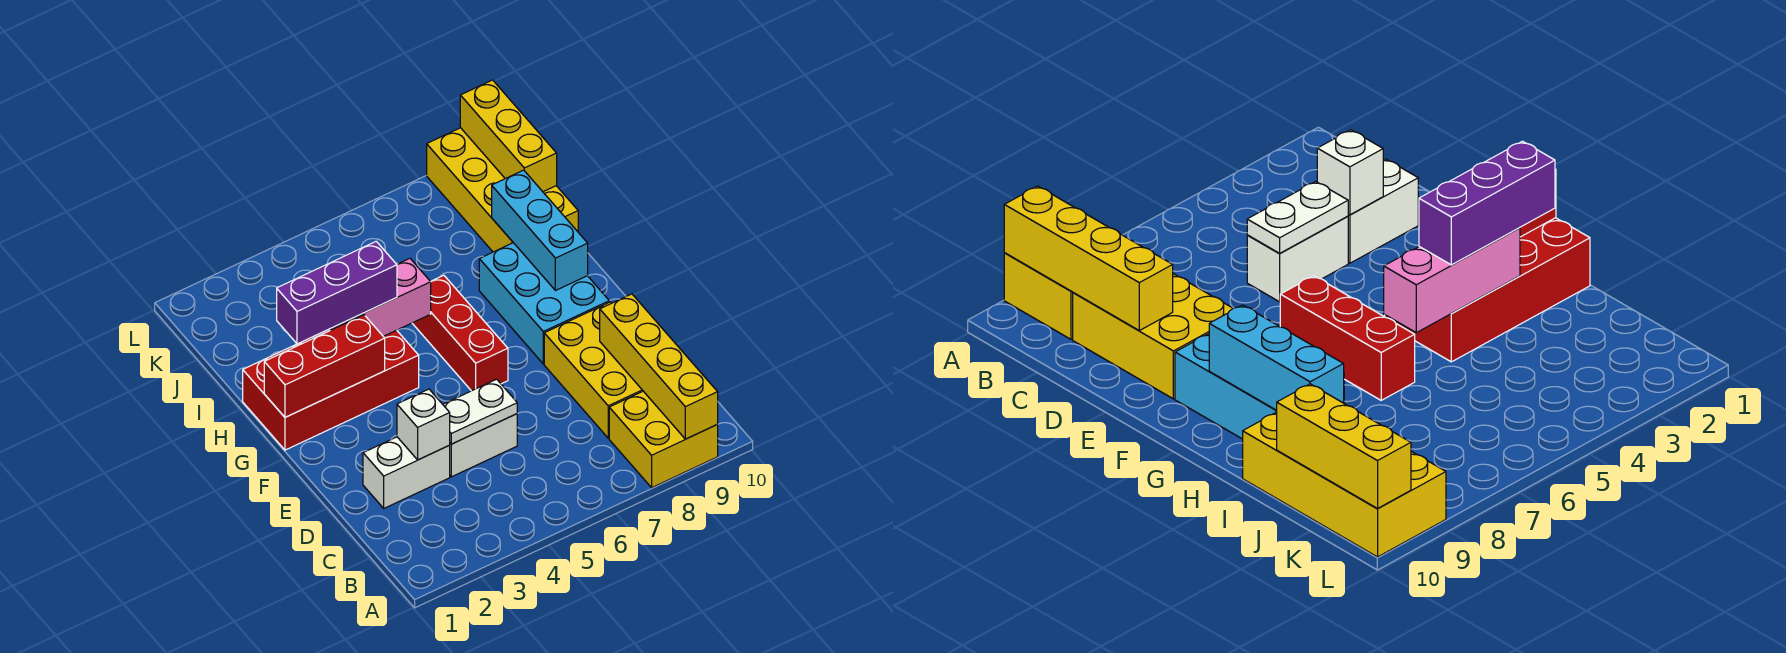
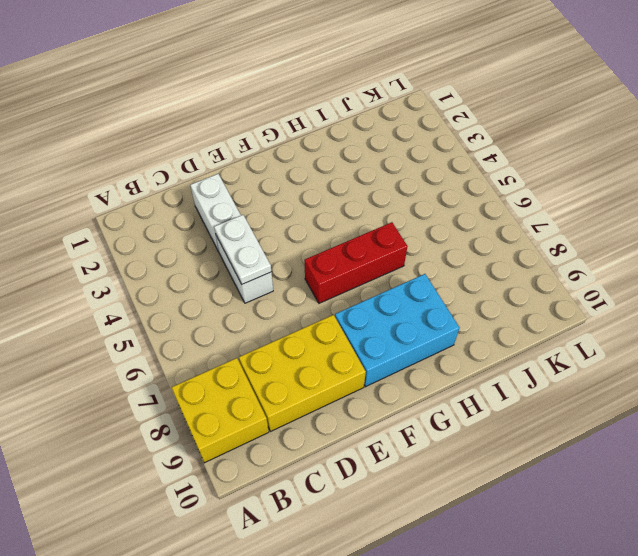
none -> red 2x4 brick [243,330,419,450]
none -> yellow 2x4 brick [427,128,578,252]
none -> yellow 1x4 brick [600,294,718,439]

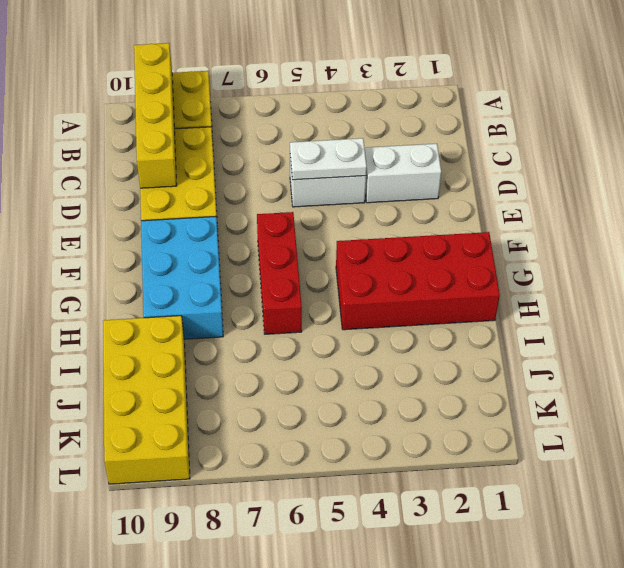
none -> white 1x1 brick [397,389,450,460]
none -> red 1x3 brick [264,315,385,417]
none -> cyan 1x3 brick [492,170,588,291]

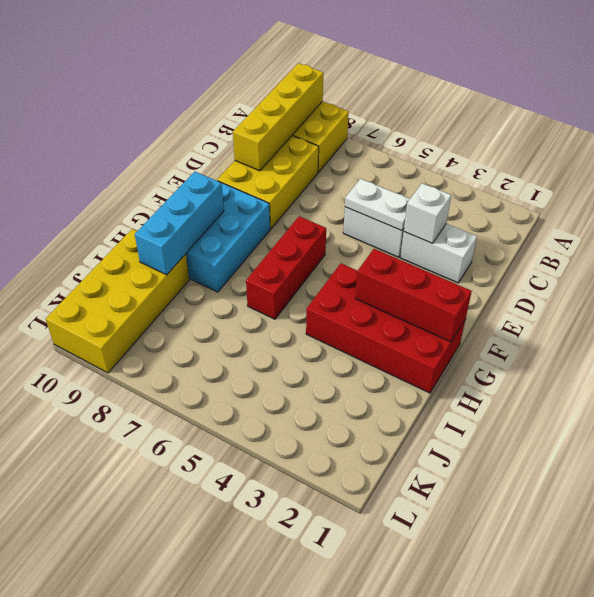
none -> pink 1x3 brick [311,259,431,339]
none -> yellow 1x3 brick [460,80,557,192]
none -> purple 1x3 brick [277,241,397,344]

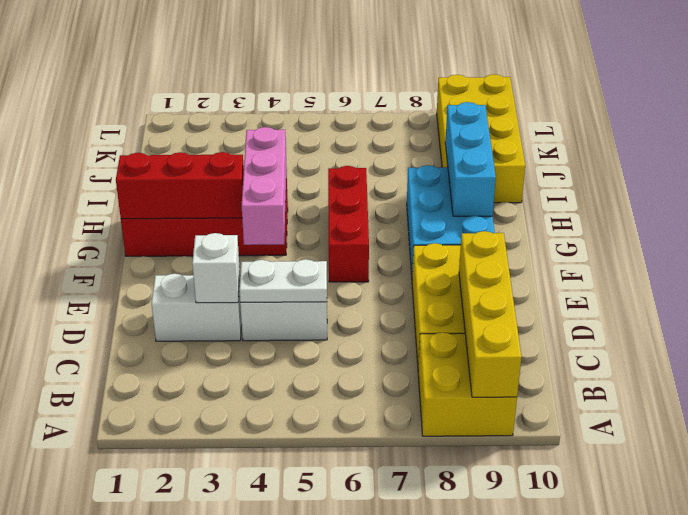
pink 1x3 brick [242,127,286,245] -> pink 1x3 brick turned to [311,259,431,339]
none -> yellow 1x3 brick [460,80,557,192]
none -> purple 1x3 brick [277,241,397,344]

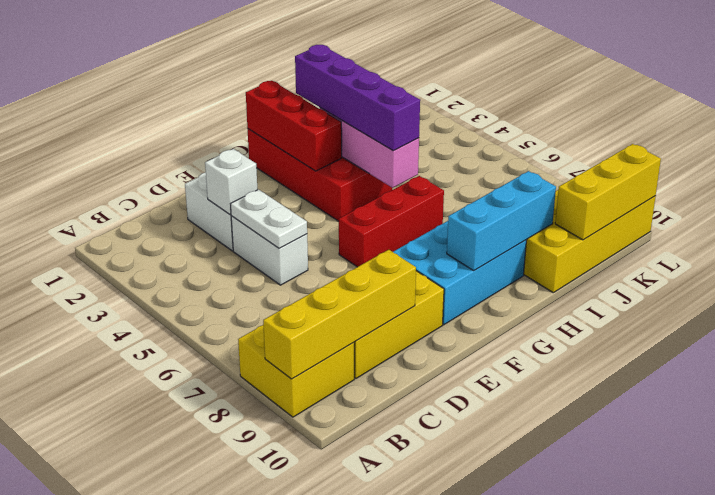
purple 1x4 brick [295,45,420,151] -> purple 1x3 brick [277,241,397,344]

